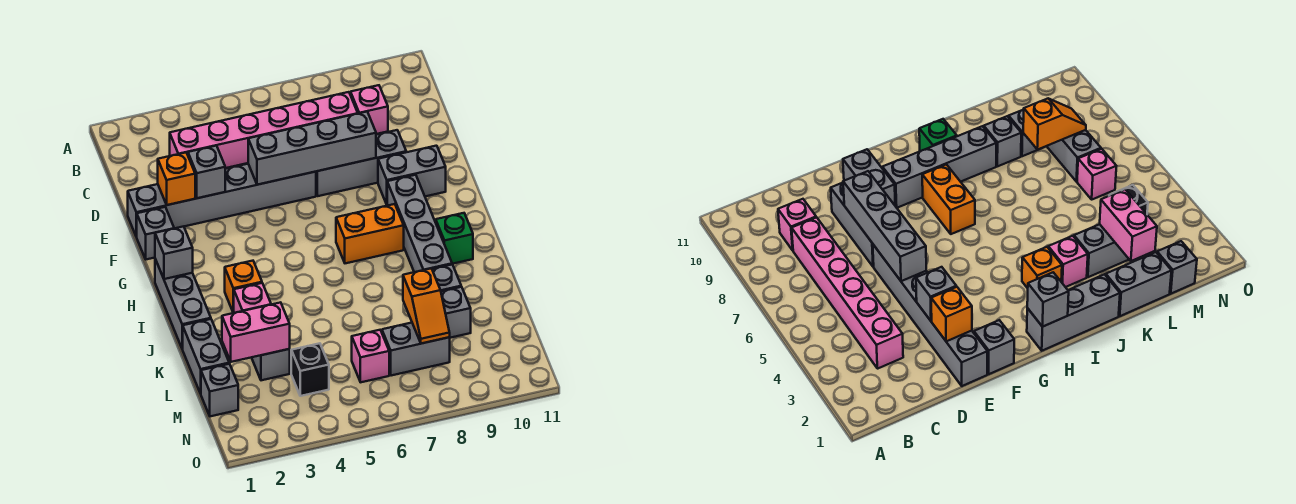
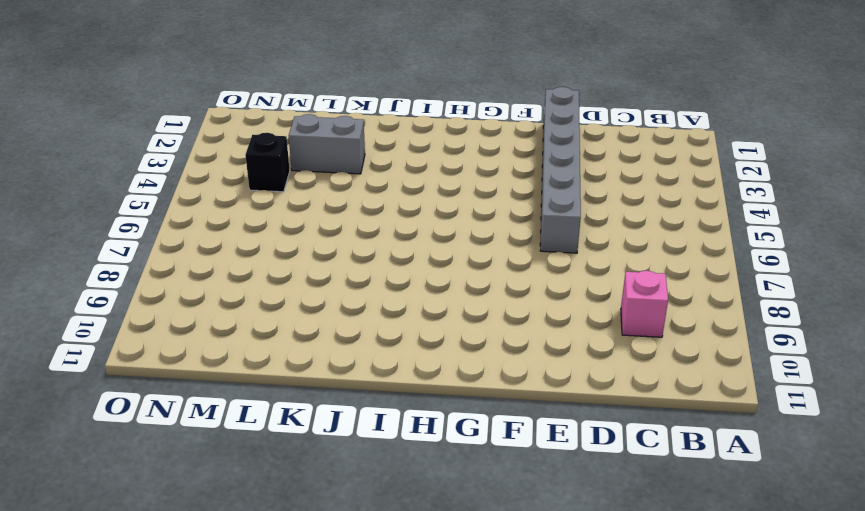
none -> pink 1x6 brick [170,92,358,168]
none -> grey 1x3 brick [316,130,406,196]
none -> grey 1x1 brick [137,207,174,259]

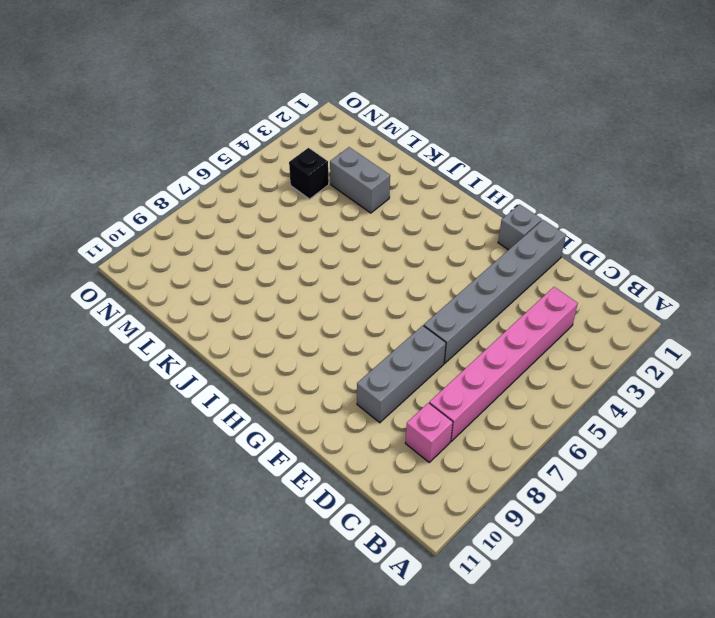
none -> grey 1x2 brick [378,146,446,204]
none -> grey 1x4 brick [387,175,452,272]
none -> grey 1x3 brick [155,259,211,349]

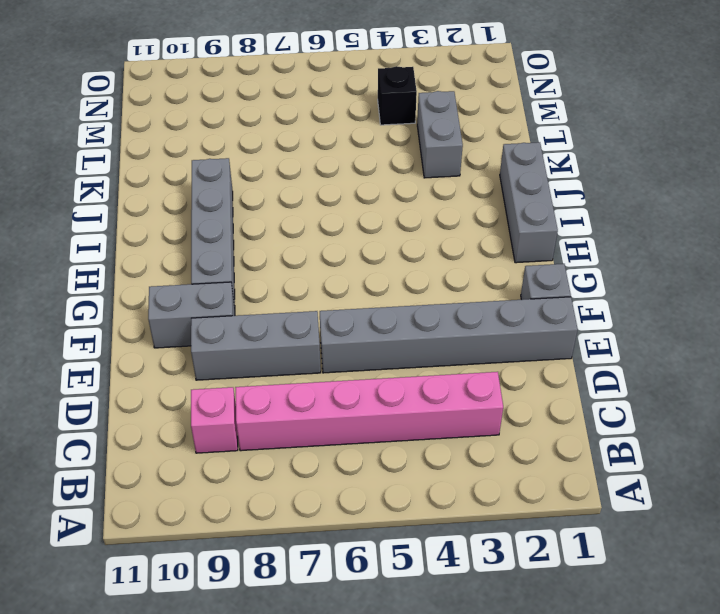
none -> orange 1x2 brick [336,204,404,263]
none -> orange 1x1 brick [225,261,262,313]
none -> green 1x1 brick [436,213,473,264]

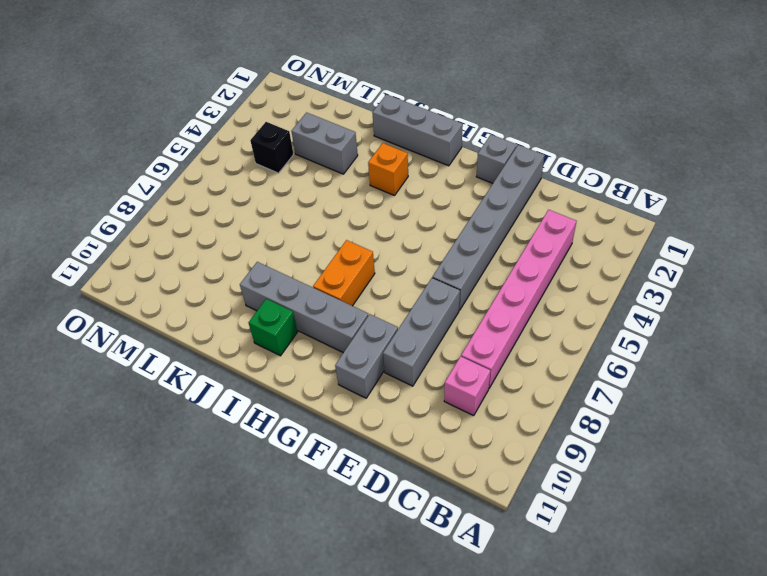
none -> pink 1x1 brick [234,283,271,313]
none -> grey 1x2 brick [183,319,229,394]
none -> grey 1x1 brick [432,265,461,291]

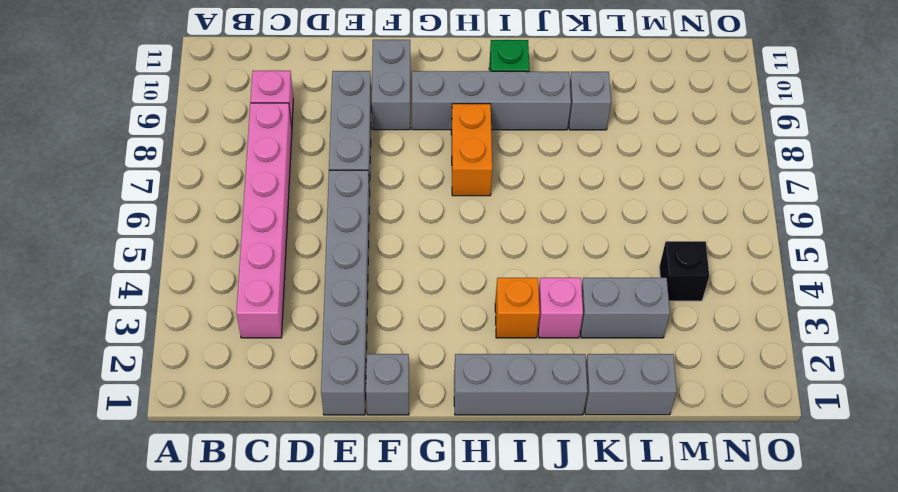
none -> grey 1x1 brick [441,287,471,338]
none -> grey 1x1 brick [201,364,238,416]
none -> pink 1x1 brick [352,330,389,382]

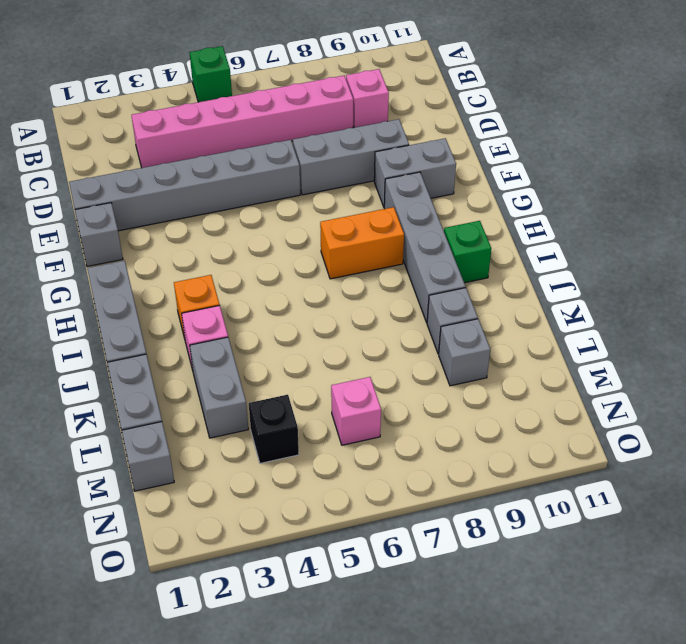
green 1x1 brick [189,46,232,102] -> none
none -> grey 1x2 brick [382,323,450,376]
none -> orange 1x1 brick [158,152,195,205]
none -> grey 1x1 brick [188,146,225,198]

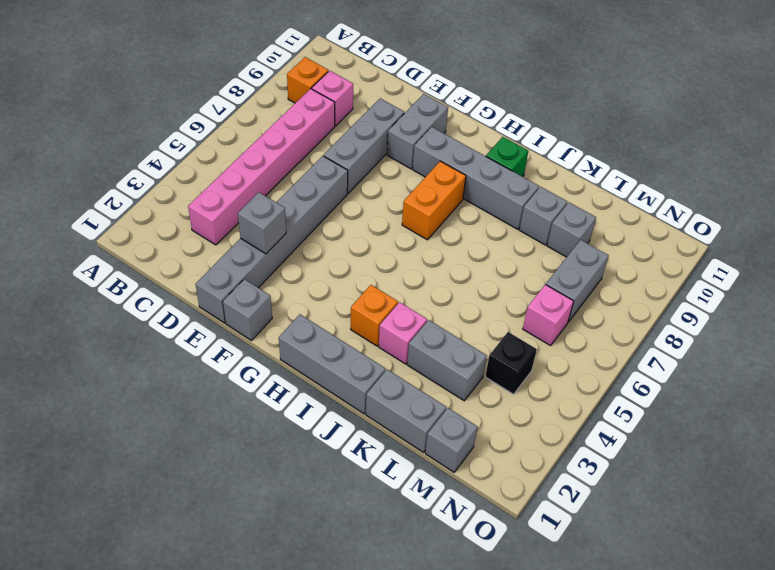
orange 1x1 brick [287,57,328,103] -> orange 1x1 brick moved to [158,152,195,205]
none -> grey 1x4 brick [248,112,376,185]
none -> grey 1x1 brick [155,226,193,279]
none -> pink 1x2 brick [222,302,290,362]

